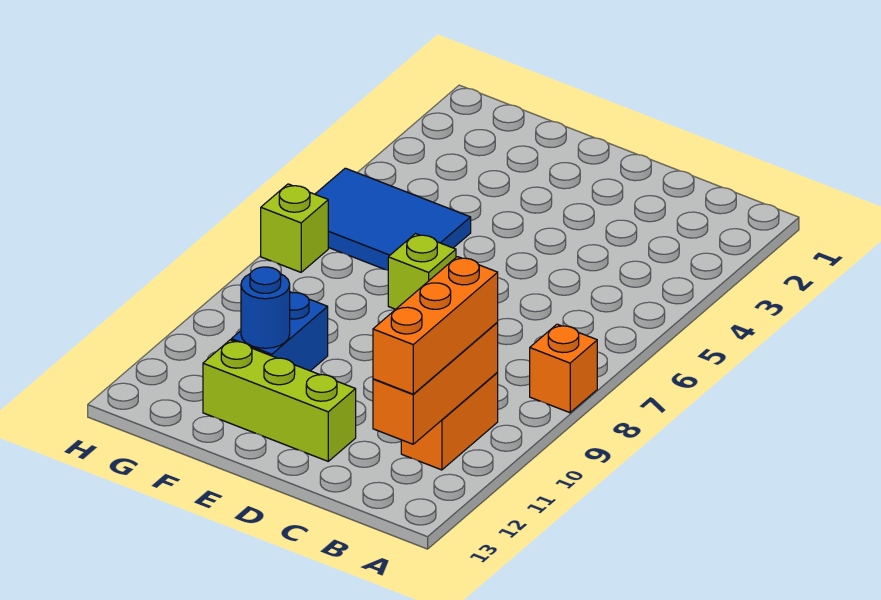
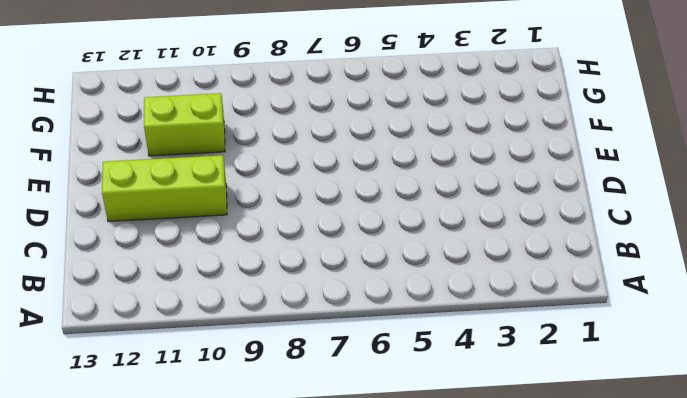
lime 1x3 brick [102,155,227,222] -> lime 1x3 brick turned to [203,340,356,461]
lime 1x2 brick [144,93,225,156] -> blue 1x2 brick [231,292,328,371]
none -> orange 1x1 brick [530,324,597,413]
none -> orange 1x2 brick [401,373,498,470]

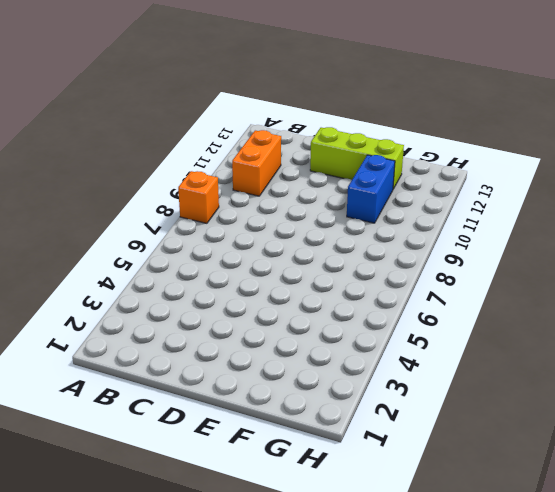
none -> lime 1x1 brick [388,234,456,309]
none -> blue 2x3 tile [315,168,471,270]

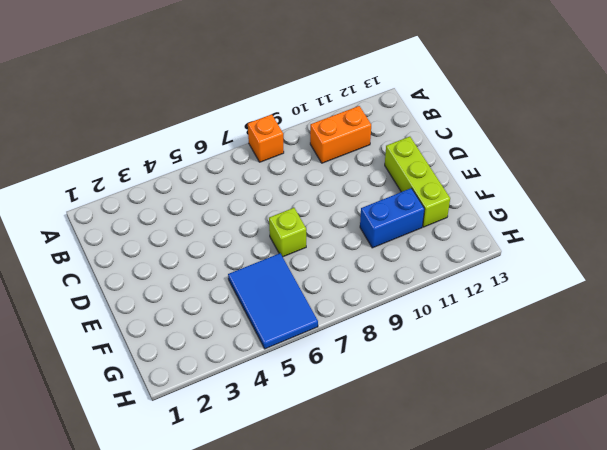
none -> lime 1x1 brick [261,184,328,272]
none -> orange 1x3 brick [373,323,498,444]

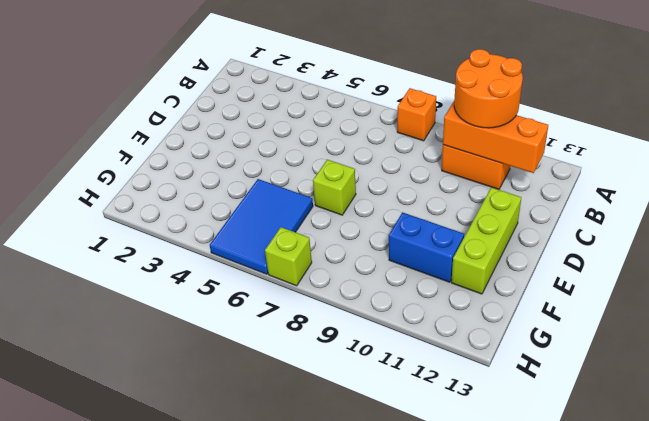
orange 2x2 round brick [454,49,523,128] -> orange 1x3 brick [373,257,498,394]
none -> blue 1x1 round brick [241,267,290,348]

